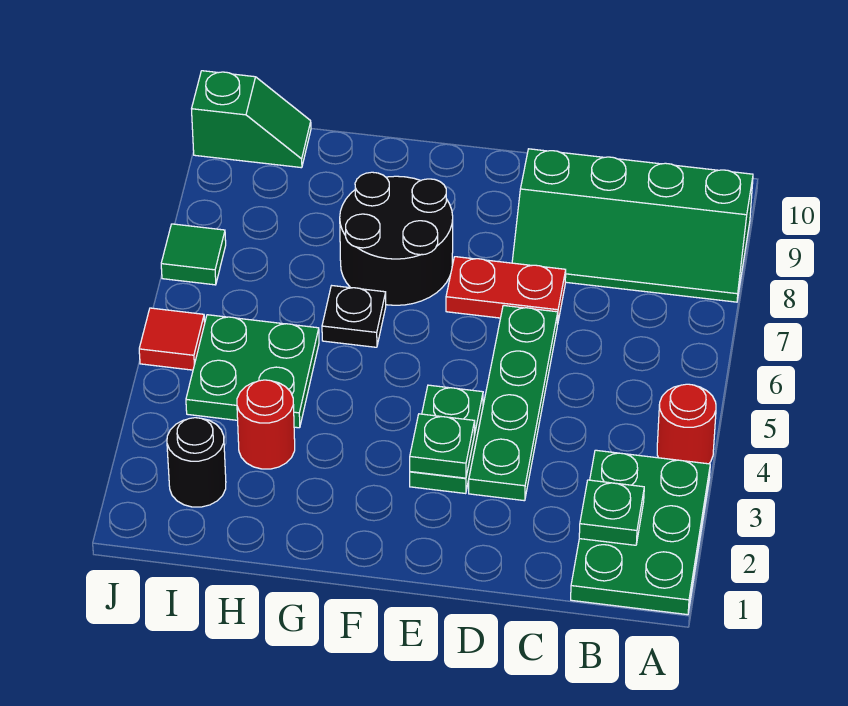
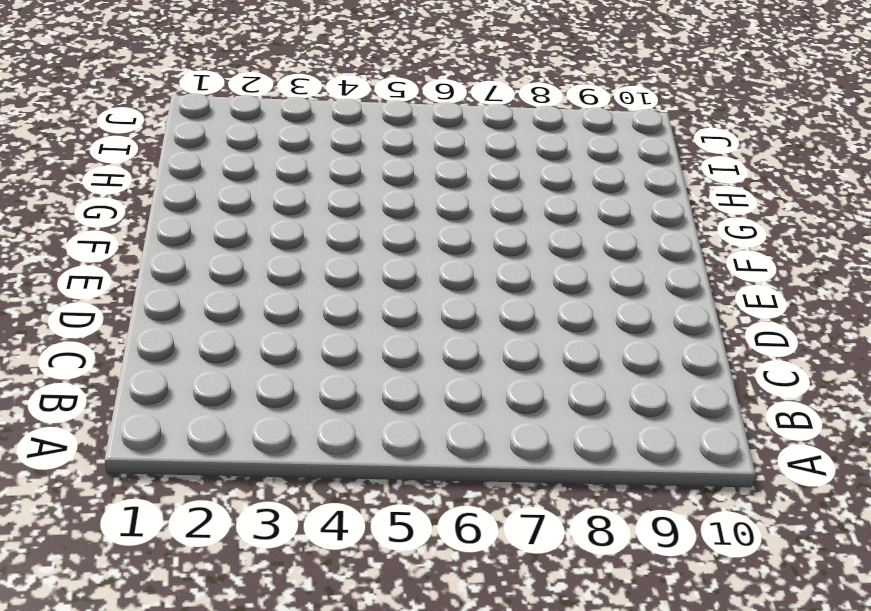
none -> green 2x3 plate [571,450,710,615]
none -> red 1x1 round brick [657,384,716,464]
none -> green 2x4 slope [512,149,753,302]

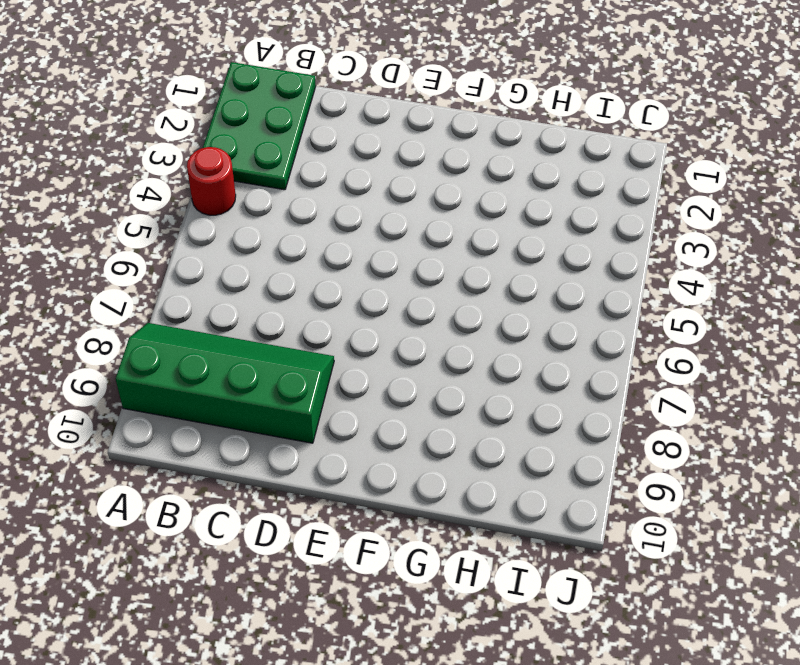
none -> green 1x4 plate [469,305,558,501]
none -> red 1x2 plate [446,257,566,324]
none -> green 1x2 plate [410,385,483,494]

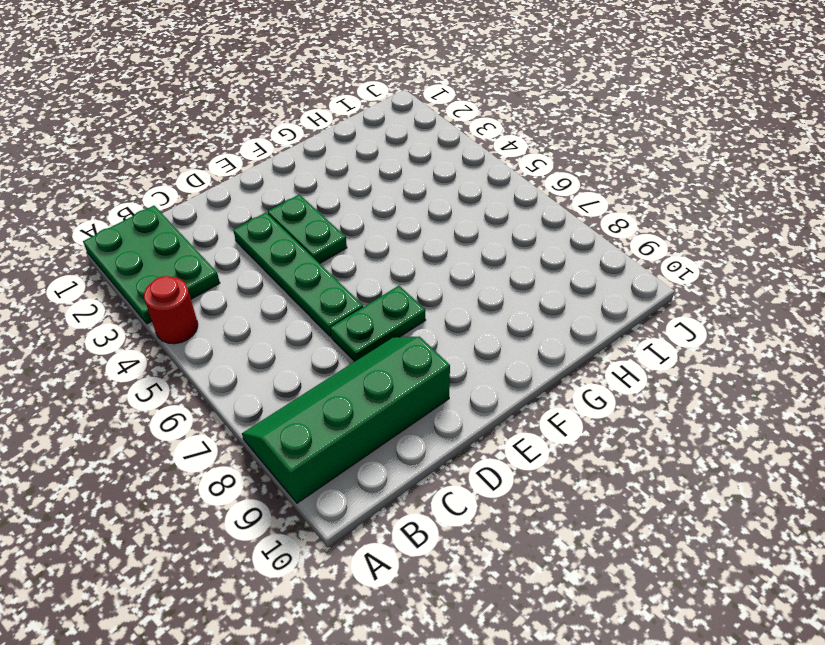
green 1x2 plate [330,286,426,361] -> red 1x2 plate [446,257,566,324]
none -> black 2x2 round brick [340,172,453,305]
none -> black 1x1 plate [322,286,386,347]
none -> red 1x1 round brick [237,380,295,469]

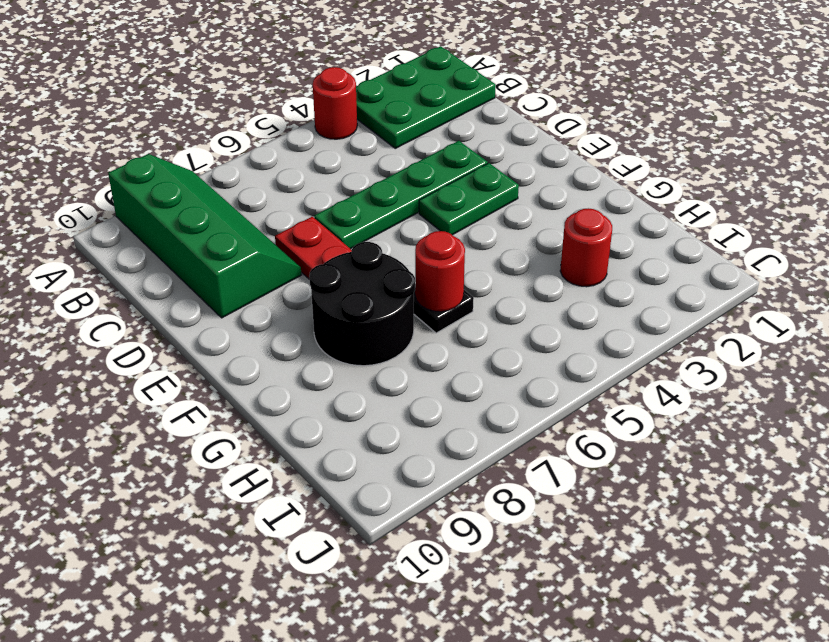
red 1x1 round brick [415,231,465,312] -> none
none -> green 2x2 plate [186,315,319,428]
none -> black 1x1 round brick [167,418,226,507]
none -> green 1x2 slope [192,71,311,168]

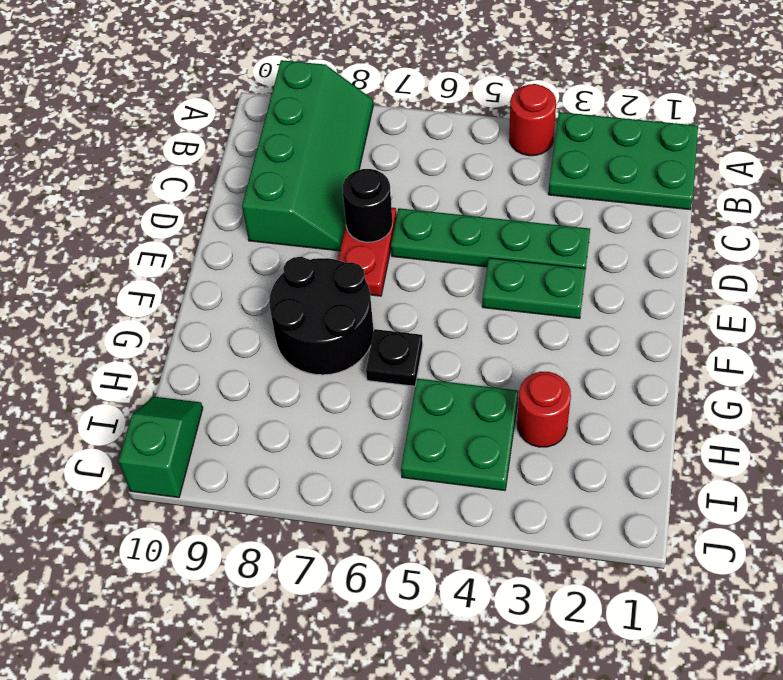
black 1x1 round brick [343,169,392,242] -> black 1x1 round brick moved to [167,418,226,507]
none -> red 1x1 tile [139,308,205,370]
none -> green 1x1 tile [161,224,226,285]
none -> green 1x1 plate [579,480,644,545]

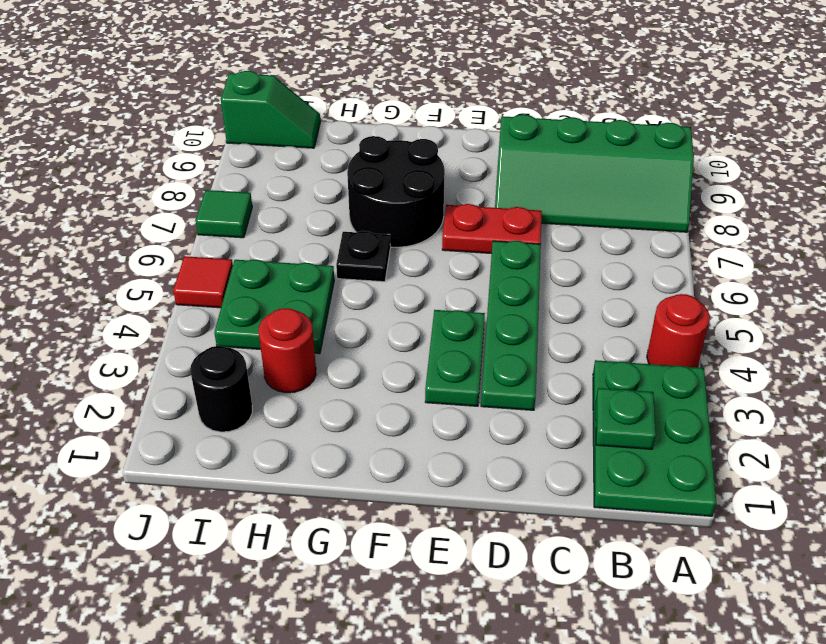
none -> green 1x1 plate [410,414,475,478]

